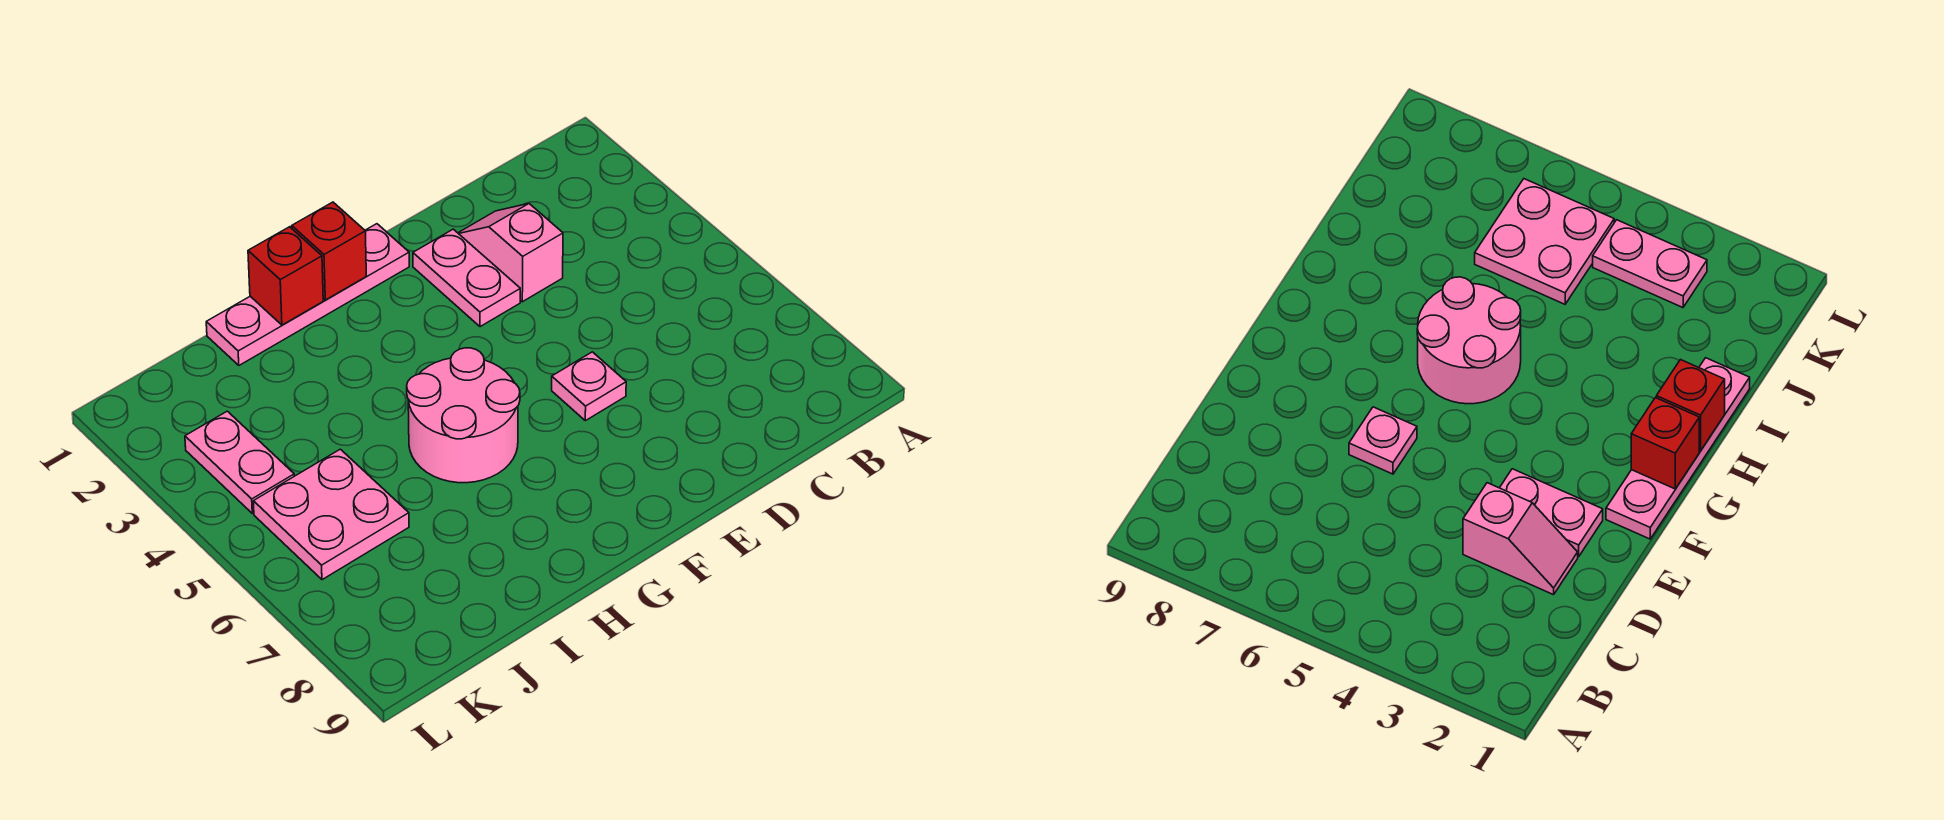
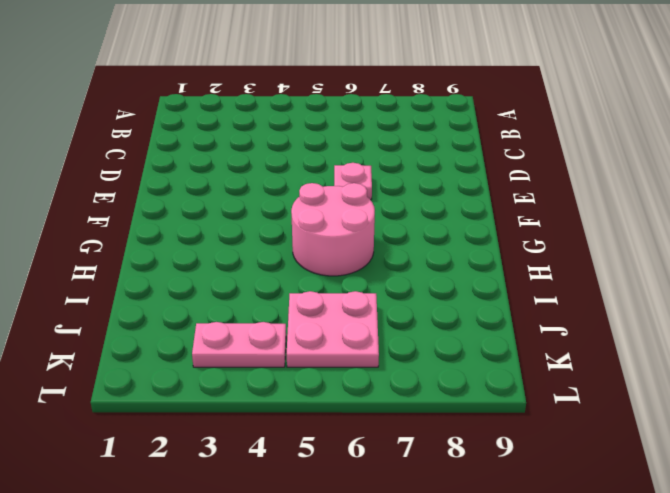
none -> pink 1x2 slope [458,204,563,302]
none -> pink 1x2 plate [413,229,520,327]

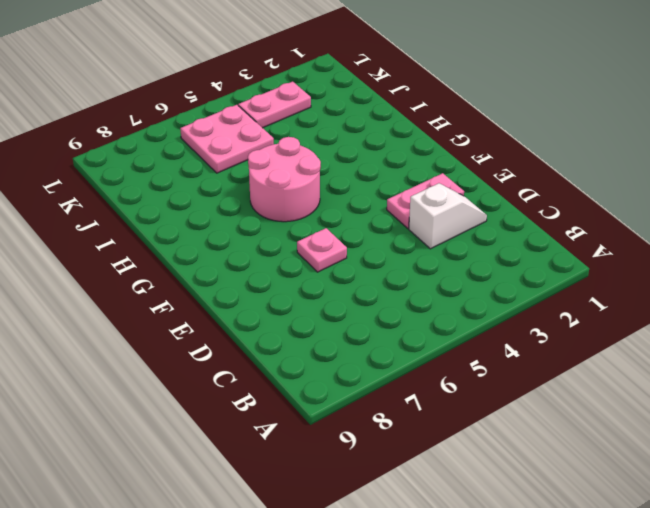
white 1x2 slope [409,183,487,249] -> pink 1x2 slope [458,204,563,302]
none -> pink 1x4 plate [206,224,409,365]
none -> red 1x1 brick [292,202,366,300]

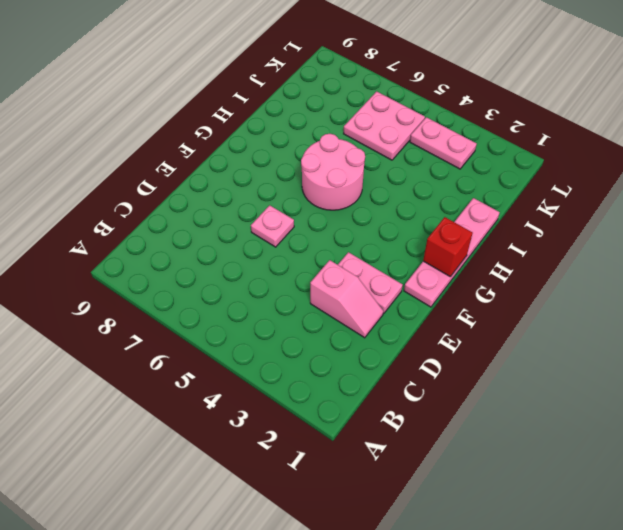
none -> red 1x1 brick [248,227,323,325]

